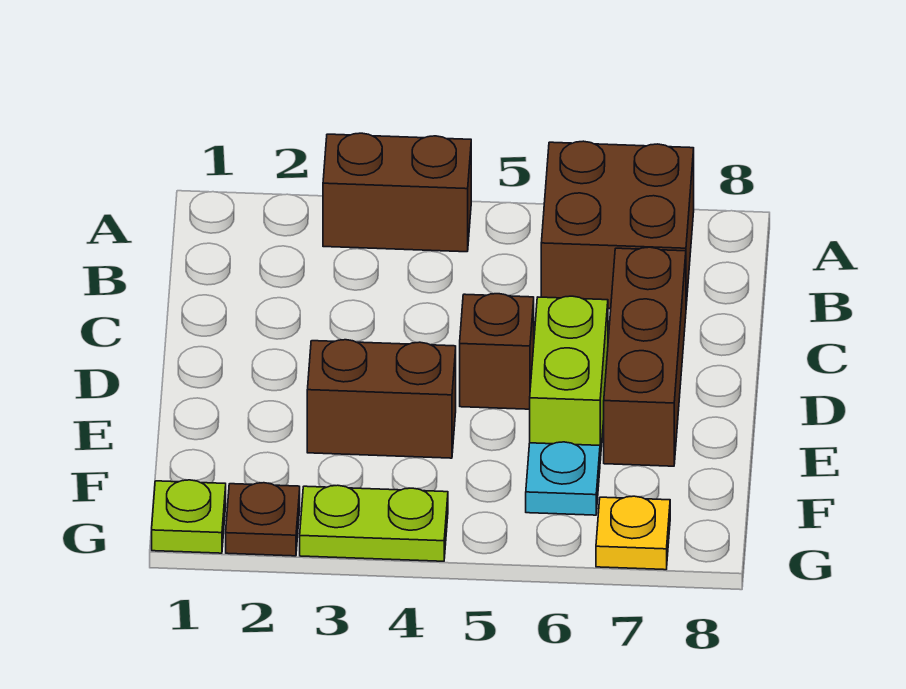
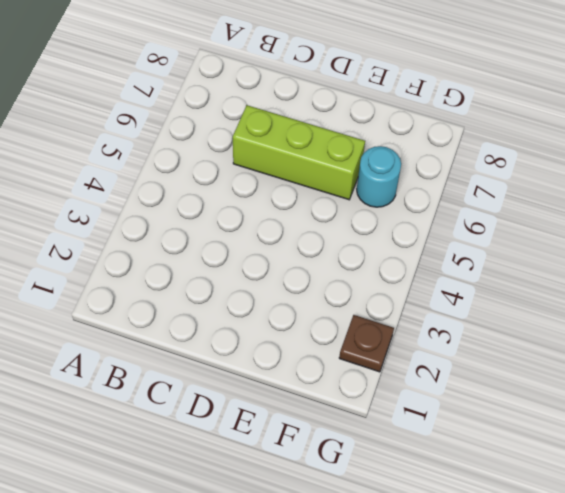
lime 1x3 brick [233,105,365,200] -> lime 1x2 brick [530,296,608,460]
cyan 1x1 round brick [357,146,401,207] -> cyan 1x1 plate [526,442,600,515]
none -> brown 1x2 brick [323,133,471,252]
none -> brown 2x2 brick [541,141,694,309]

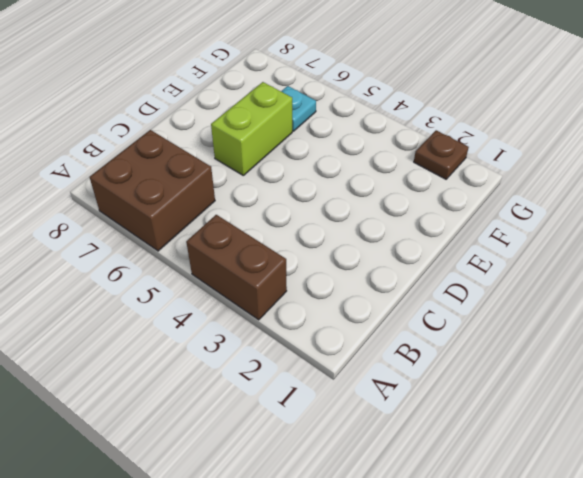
none -> brown 1x3 brick [604,247,686,466]
none -> brown 1x1 brick [460,294,534,409]

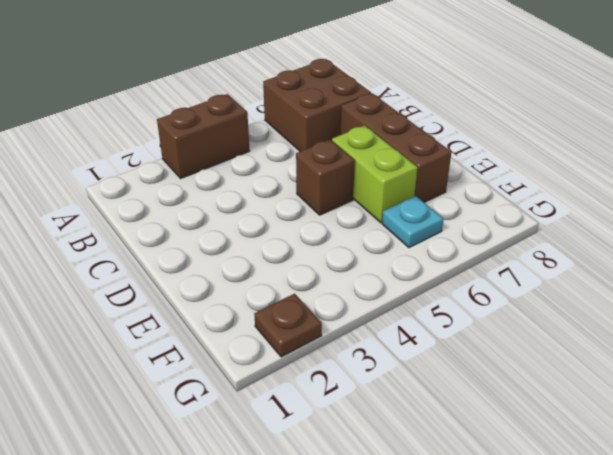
none -> brown 1x2 brick [307,340,456,458]
none -> lime 1x1 plate [152,480,226,553]

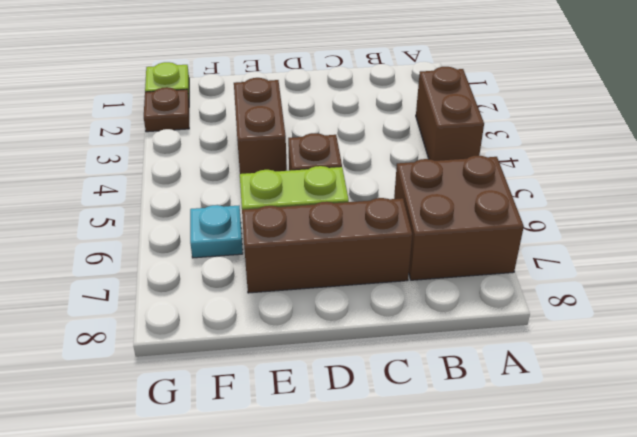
none -> lime 1x2 plate [300,485,448,561]
none -> yellow 1x1 plate [596,496,670,570]

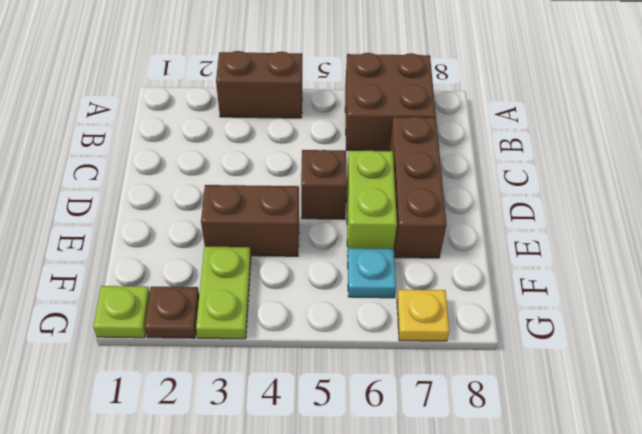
lime 1x2 plate [196,247,251,339] -> lime 1x2 plate turned to [300,485,448,561]

